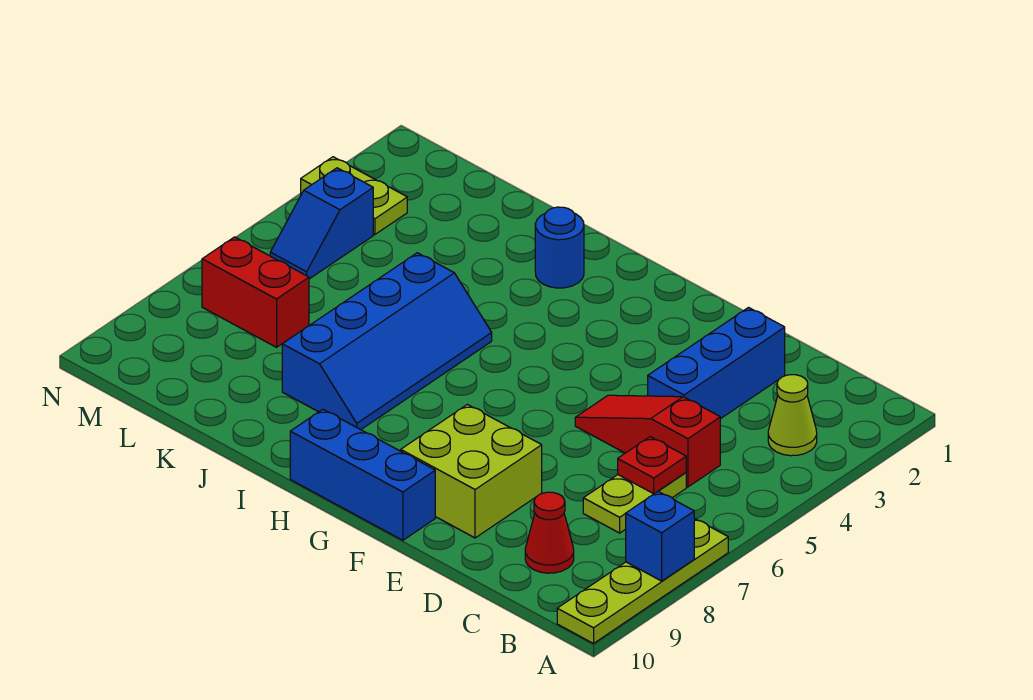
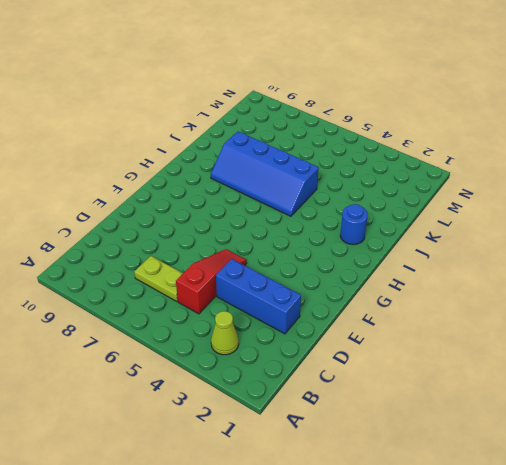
none -> lime 1x4 plate [557,518,728,644]
none -> red 1x1 cone [525,492,574,573]
none -> lime 2x2 brick [401,405,542,538]

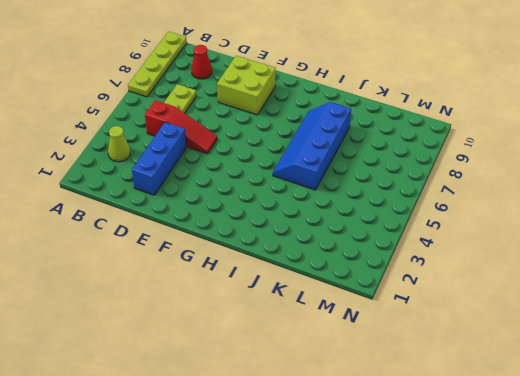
none -> blue 1x3 brick [290,409,435,540]
none -> blue 1x1 round brick [535,207,584,288]
none -> red 1x2 brick [202,237,309,347]

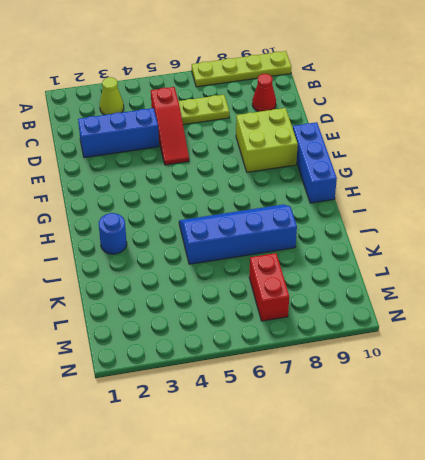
none -> lime 1x2 plate [301,157,407,234]
none -> blue 1x2 slope [270,168,373,279]
none -> blue 1x1 brick [626,491,694,581]

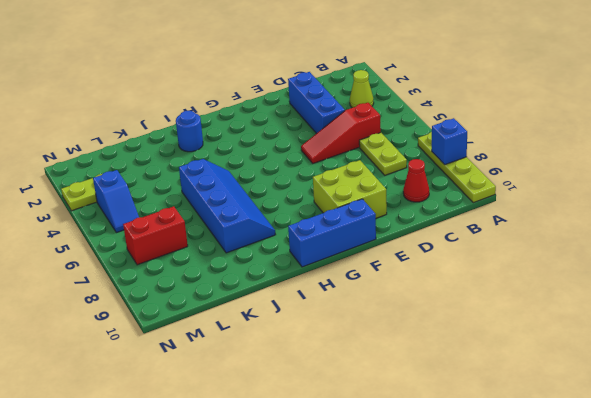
none -> red 1x1 plate [618,437,686,494]

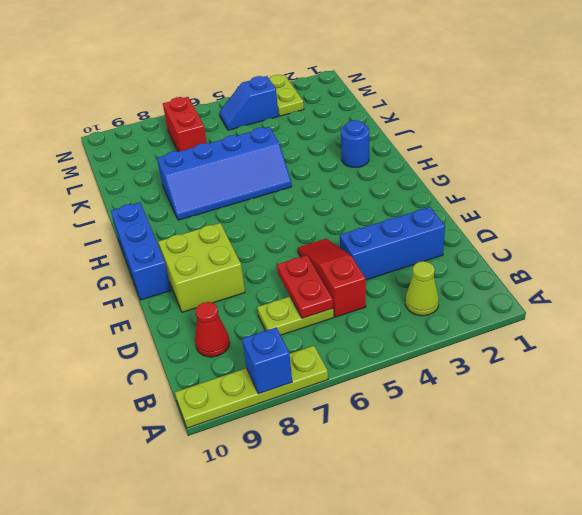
red 1x2 plate [277,255,333,318] -> red 1x1 plate [618,437,686,494]

